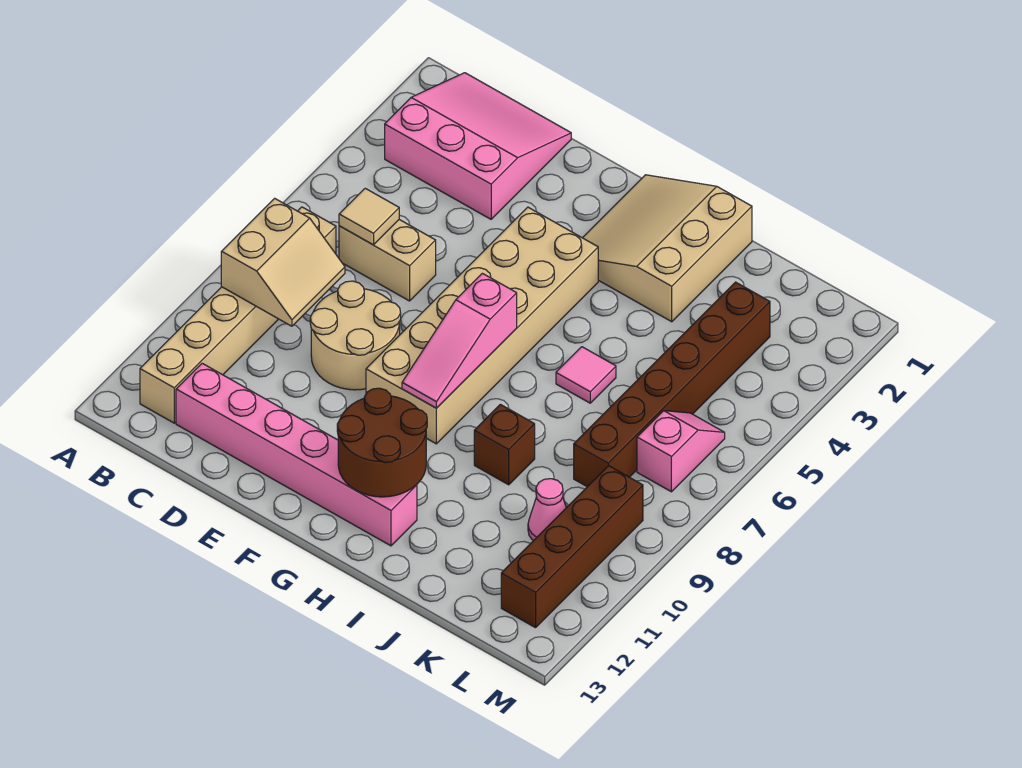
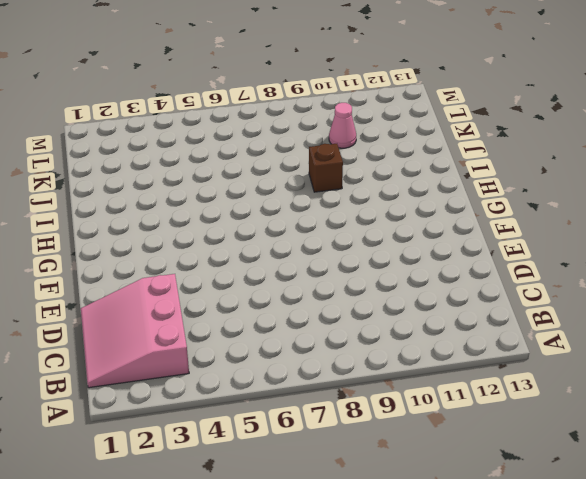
none -> tan 1x6 brick [140,207,336,423]
none -> tan 1x2 brick [339,220,436,301]
none -> pink 1x6 brick [176,363,417,546]

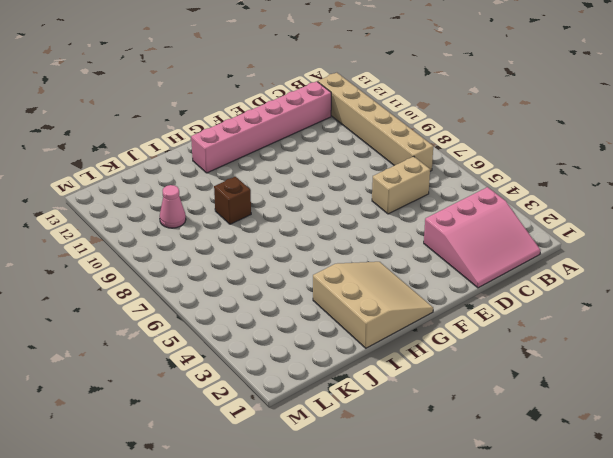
none -> tan 2x2 round brick [310,281,401,390]
none -> tan 2x6 brick [366,207,598,444]
none -> pink 1x1 tile [556,347,616,403]

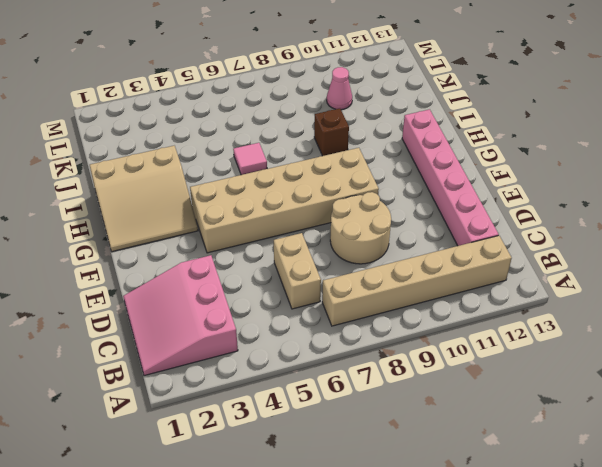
none -> brown 1x6 brick [574,282,770,487]
none -> pink 1x2 slope [637,411,725,492]
none -> brown 1x4 brick [501,466,643,628]

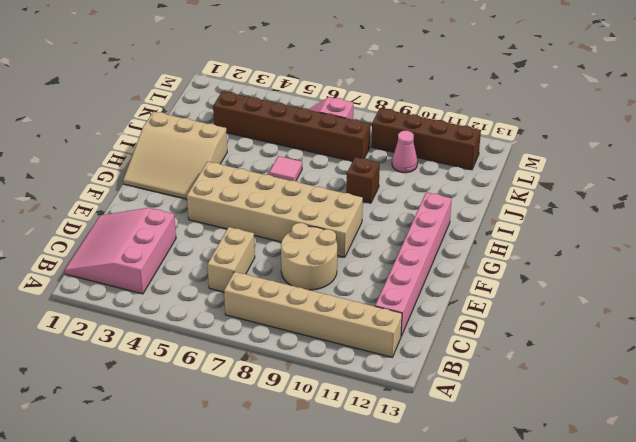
none -> tan 2x2 slope [221,198,345,326]
none -> tan 1x1 tile [339,188,399,245]
none -> pink 1x3 slope [402,273,517,408]

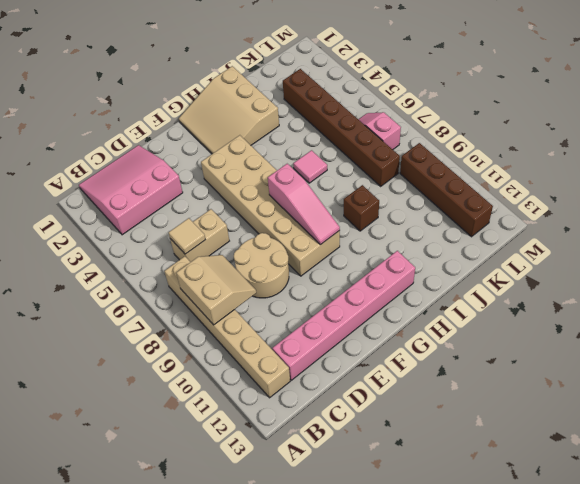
none -> pink 1x1 cone [528,479,566,541]
none -> brown 2x2 round brick [337,388,427,497]

